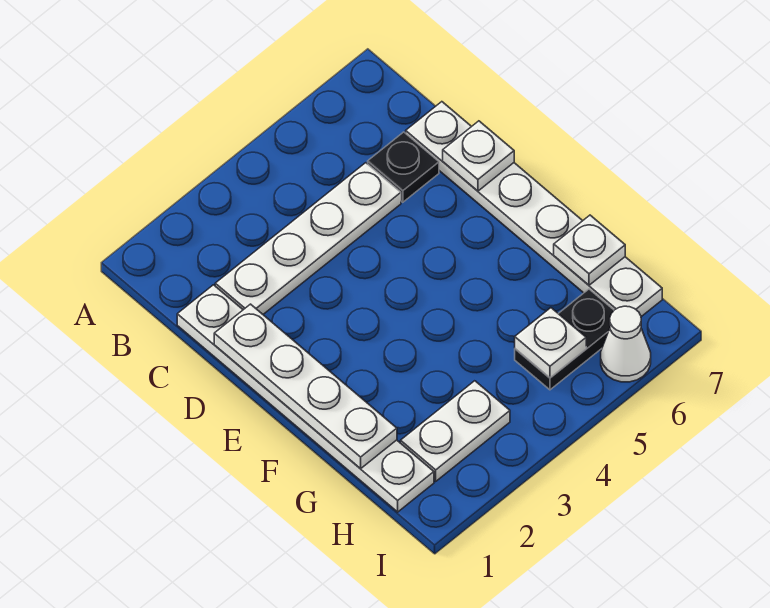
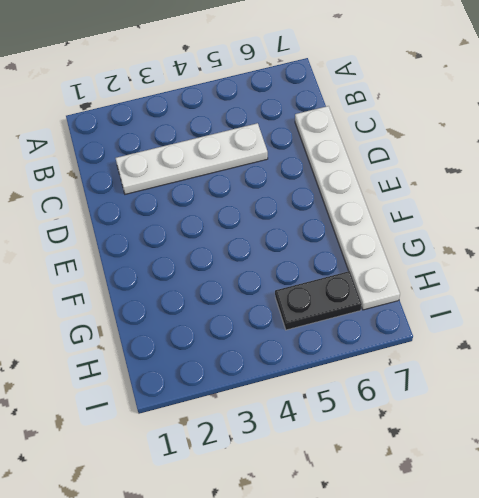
none -> white 1x6 plate [177,285,434,512]
none -> black 1x1 plate [368,132,439,202]

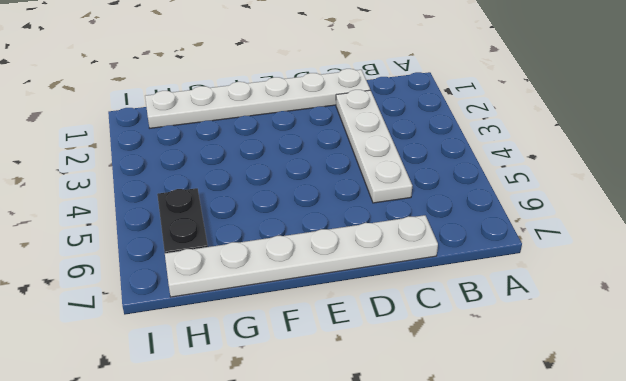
none -> black 1x1 plate [368,132,439,202]
none -> white 1x2 plate [400,381,510,481]

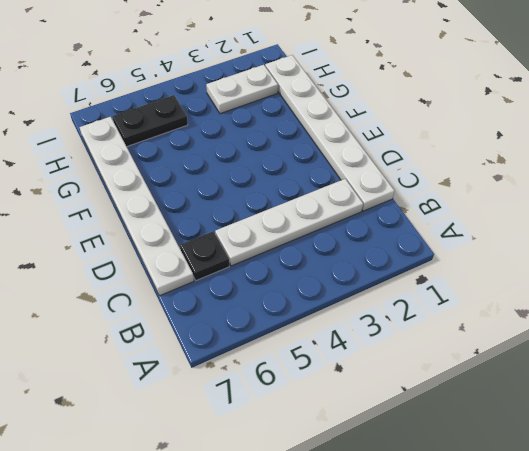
none -> white 1x1 cone [601,306,651,382]
none -> white 1x4 plate [214,304,397,468]

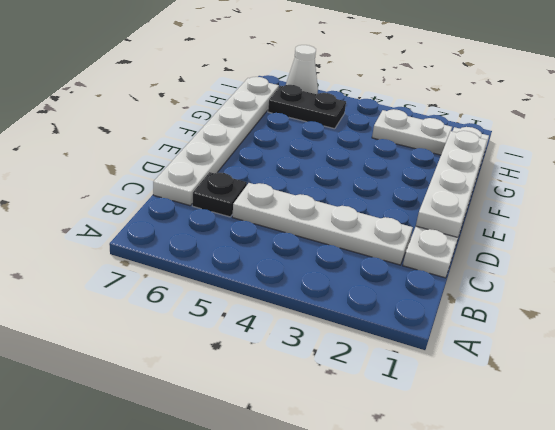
none -> white 1x1 plate [443,121,514,191]
none -> white 1x1 plate [554,215,625,285]

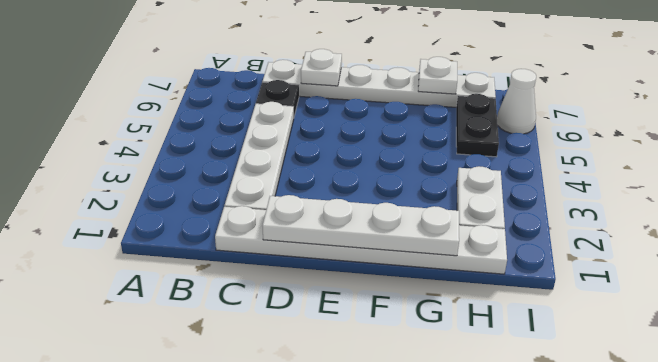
none -> white 1x1 plate [515,308,586,378]

